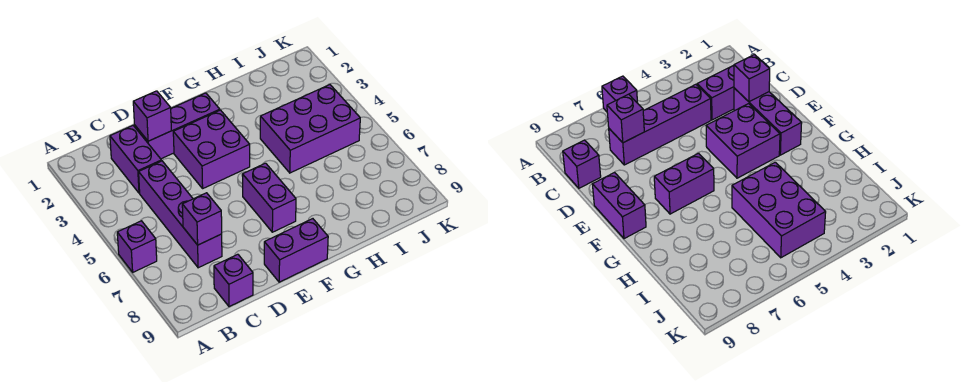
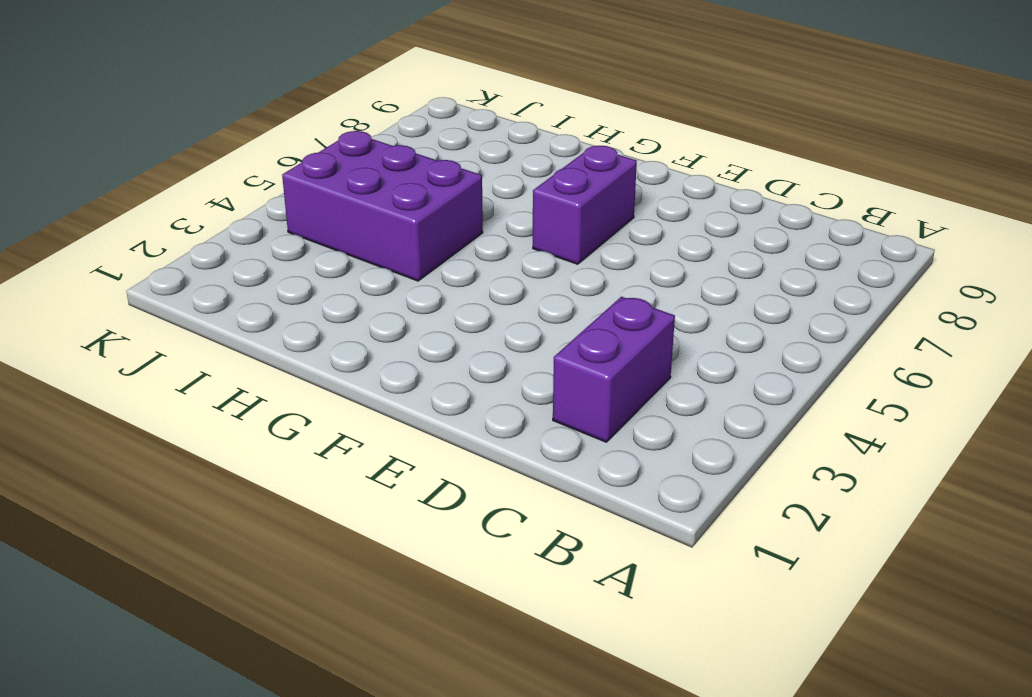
none -> purple 1x1 brick [117,221,157,272]
none -> purple 1x4 brick [139,161,222,268]

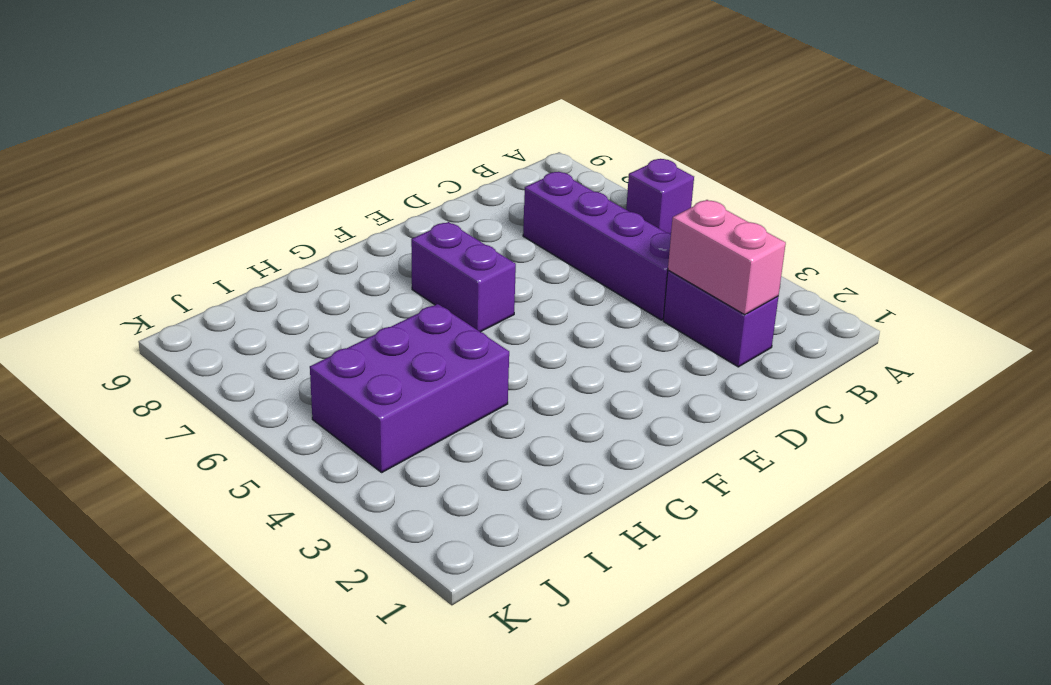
pink 1x2 brick [668,200,786,315] -> none
none -> purple 1x1 brick [214,254,253,307]
none -> purple 1x3 brick [135,93,220,159]

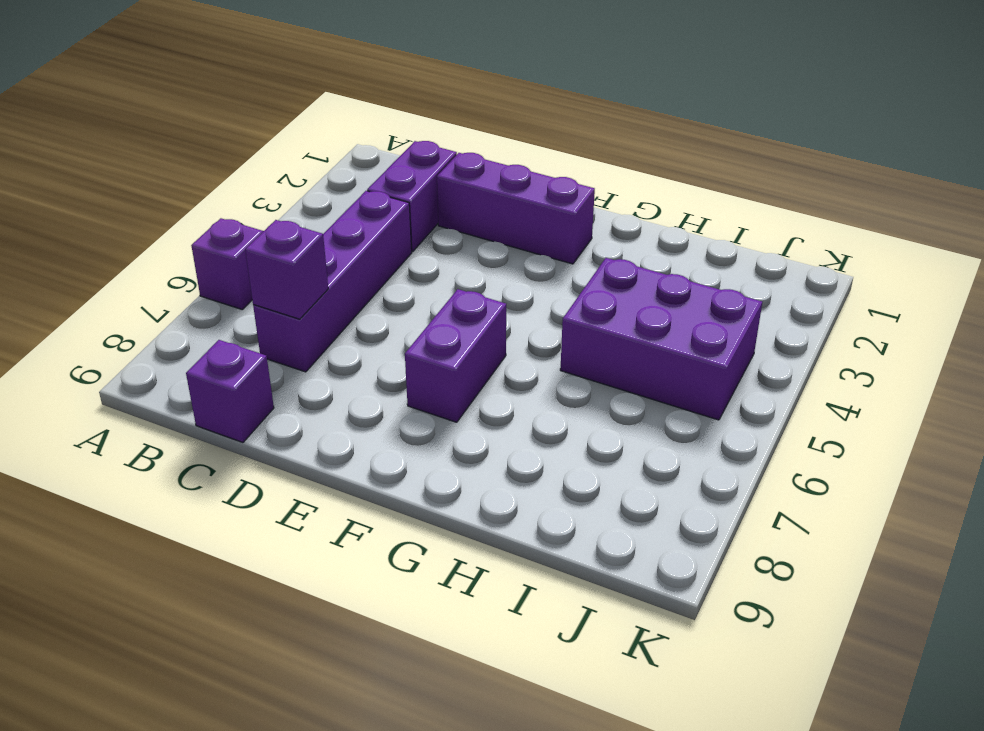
none -> purple 2x2 brick [173,110,250,188]
none -> purple 1x2 brick [264,219,328,282]

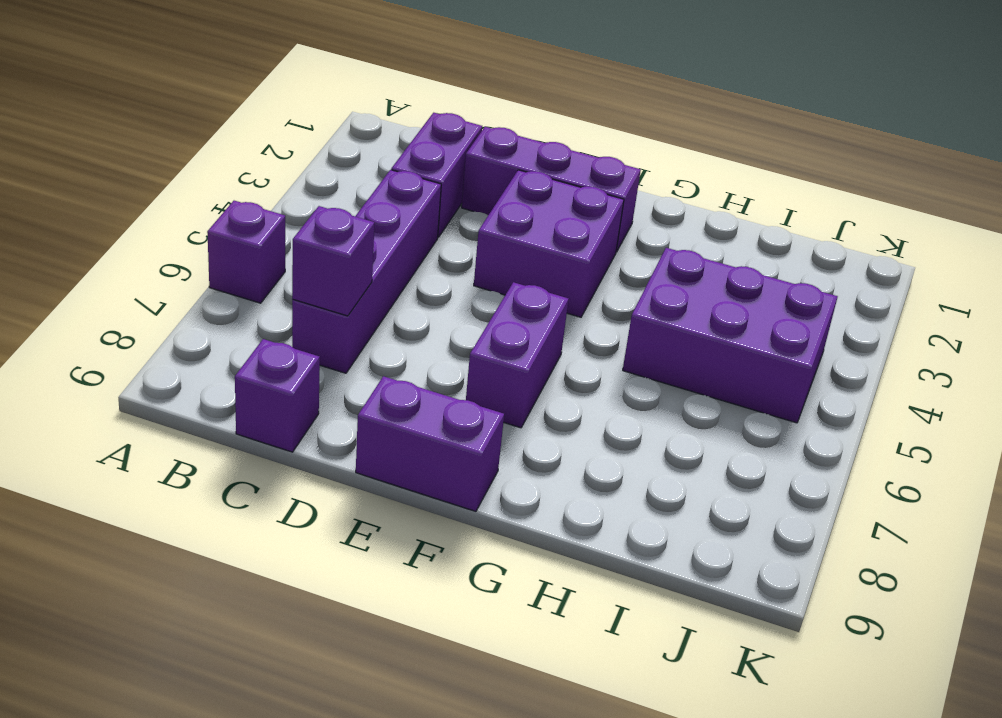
none -> purple 1x1 brick [133,91,171,141]

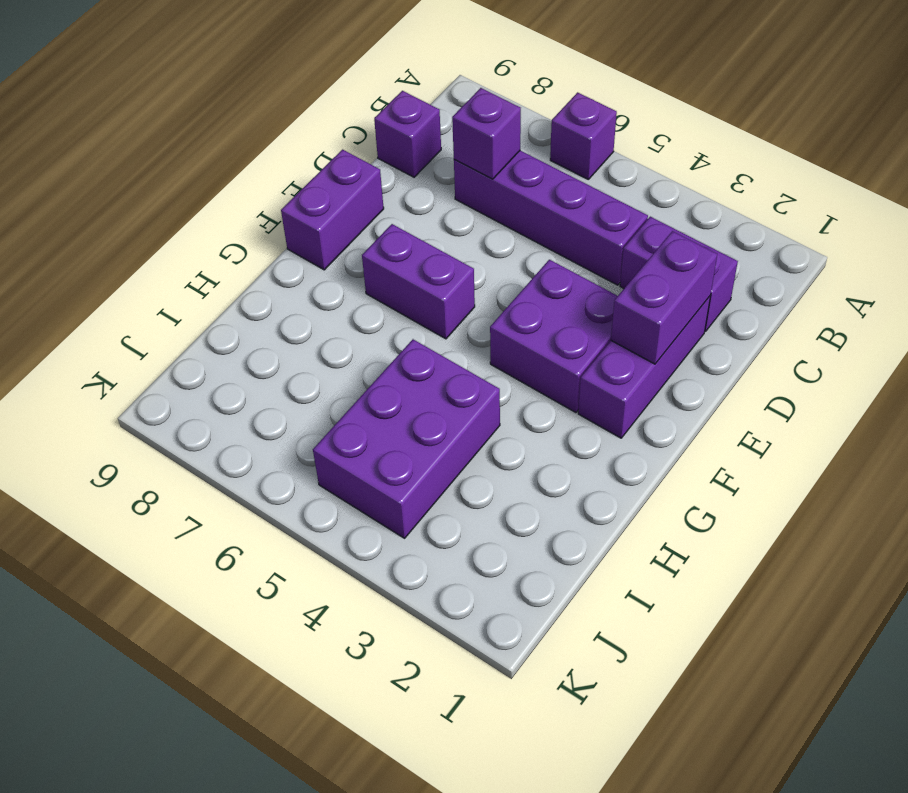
purple 1x2 brick [611,231,717,364] -> purple 1x1 brick [133,91,171,141]

